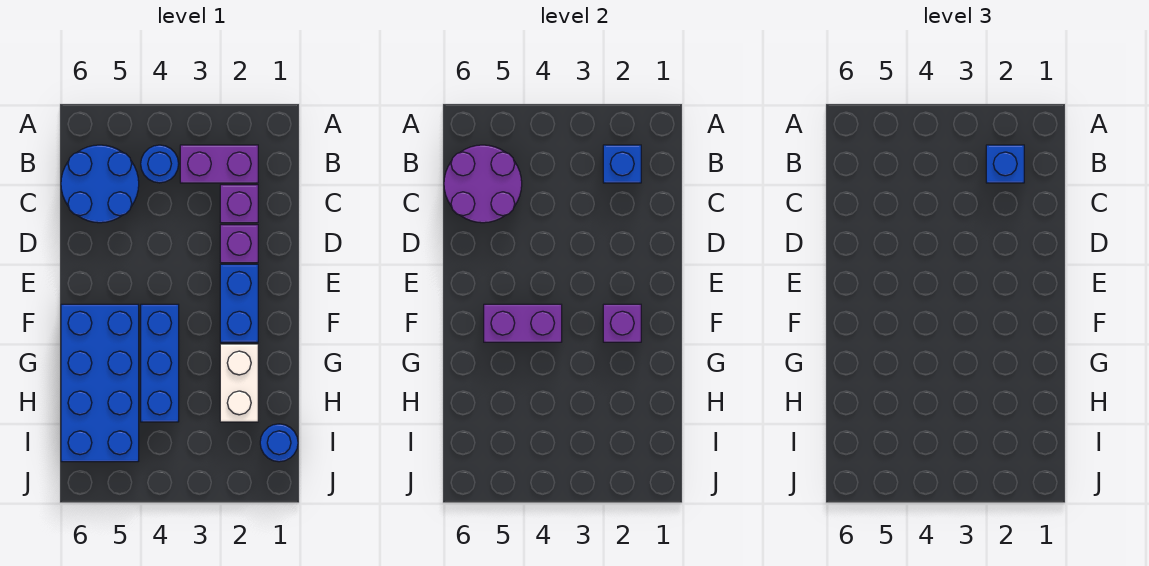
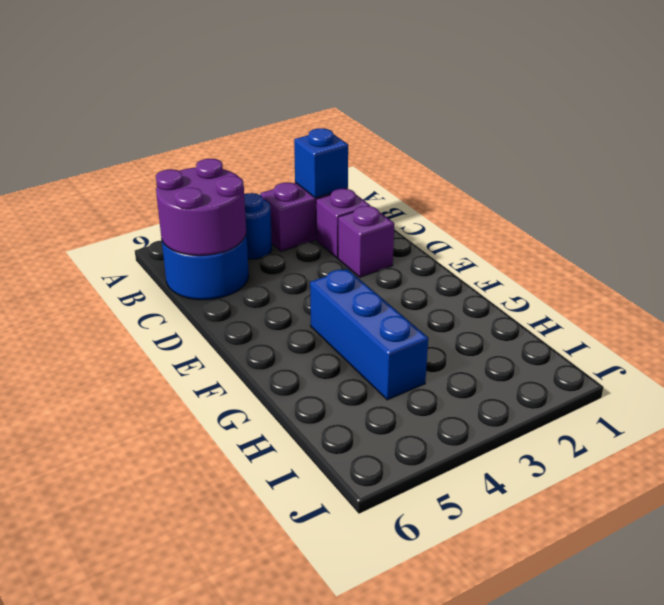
none -> blue 1x2 brick [220,264,258,342]
none -> blue 2x4 brick [61,304,139,462]
none -> white 1x2 brick [220,344,258,422]

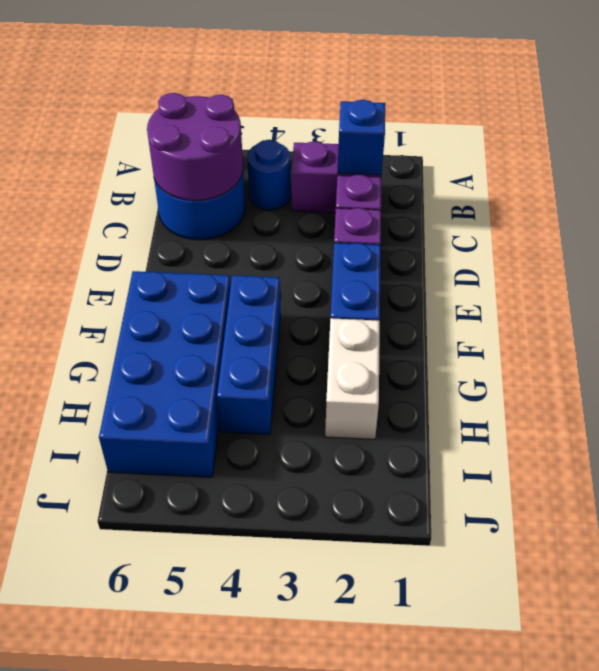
none -> blue 1x1 round brick [260,424,298,462]
none -> purple 1x1 brick [603,304,641,342]
none -> purple 1x2 brick [484,304,562,342]

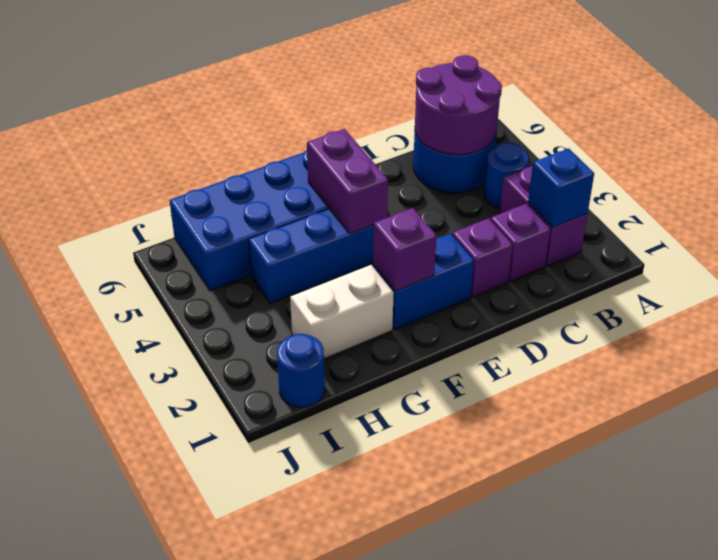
none -> blue 1x1 brick [986,145,1024,183]

